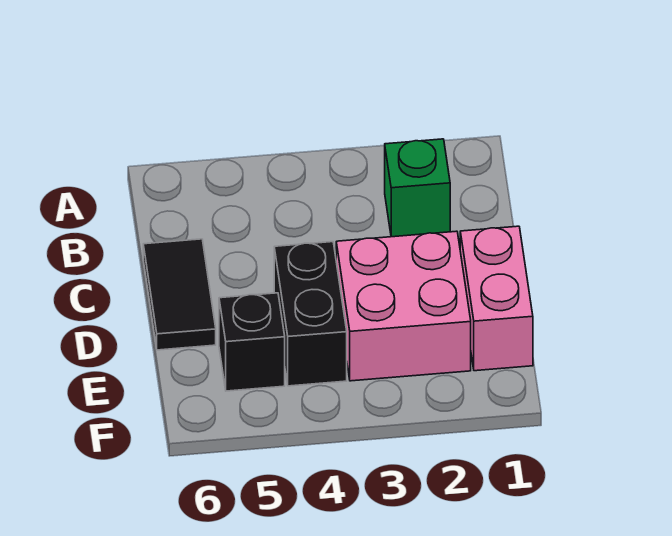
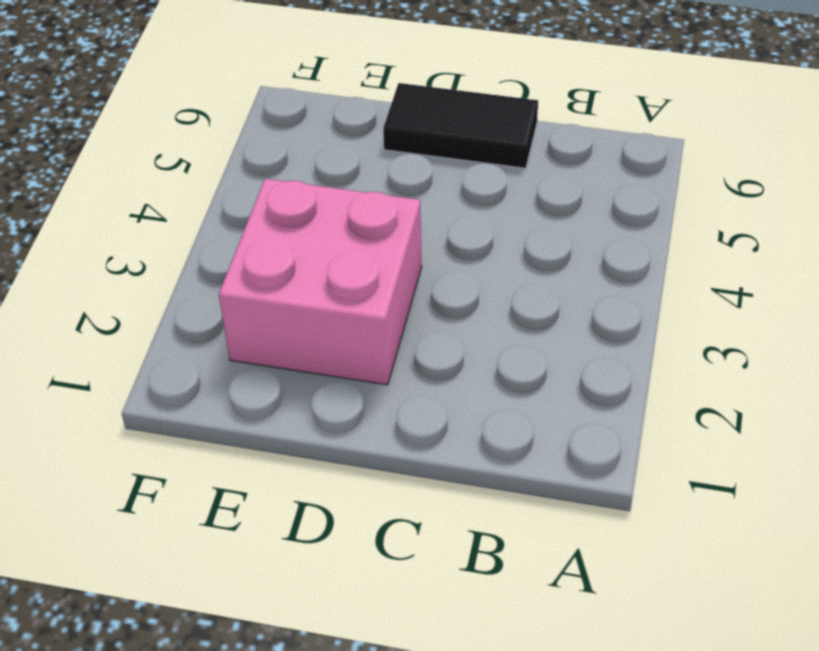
none -> green 1x1 brick [385,139,450,237]
none -> pink 1x2 brick [460,226,533,371]

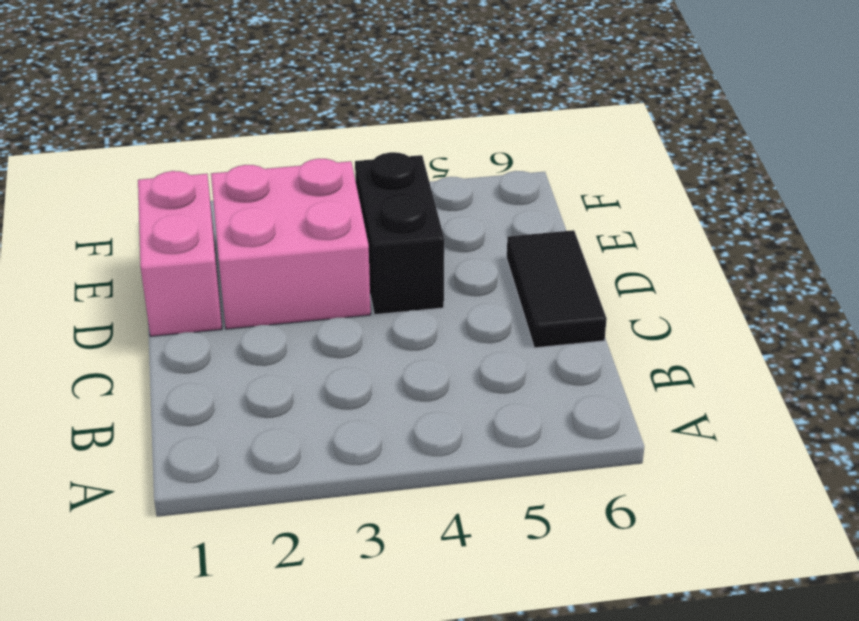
none -> green 1x1 brick [385,139,450,237]
none -> black 1x1 brick [219,293,285,391]

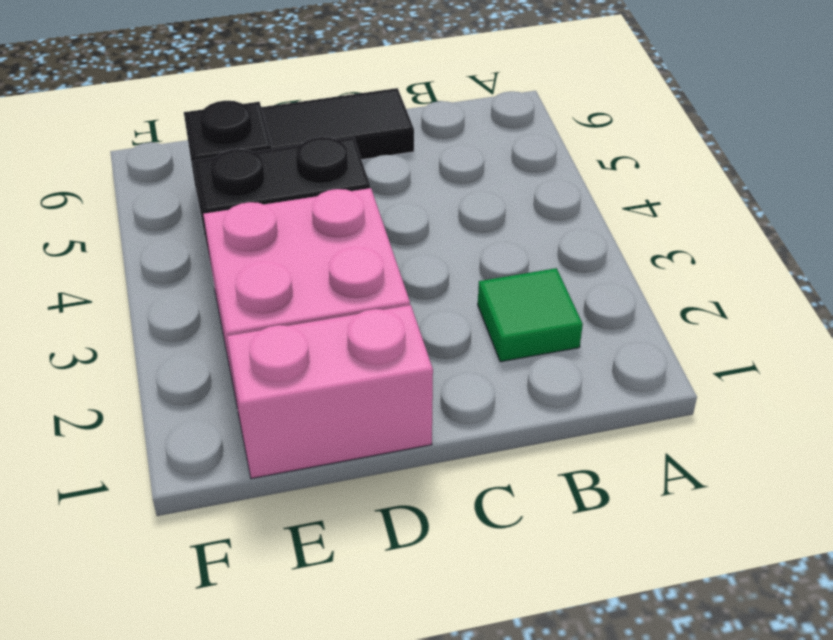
green 1x1 tile [478,268,583,362] -> green 1x1 brick [385,139,450,237]

